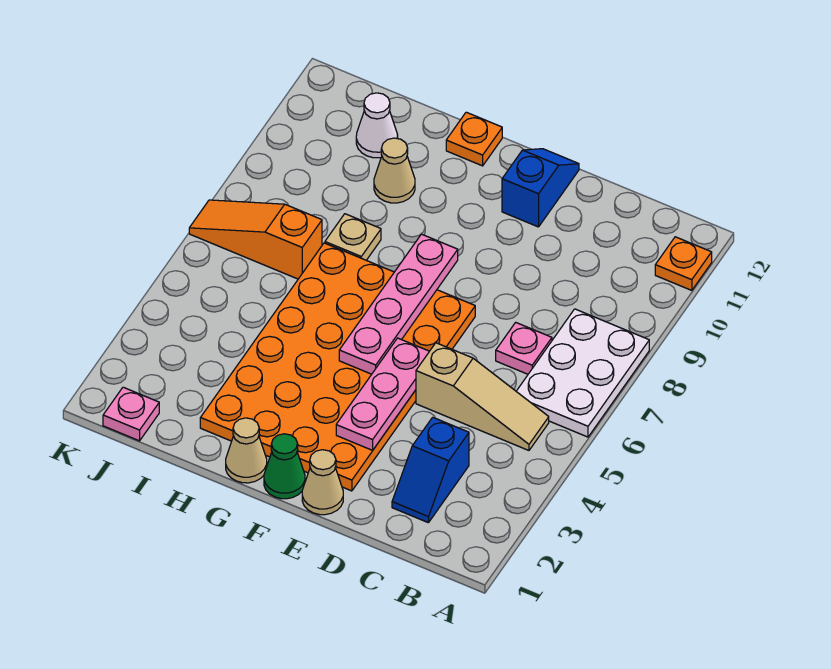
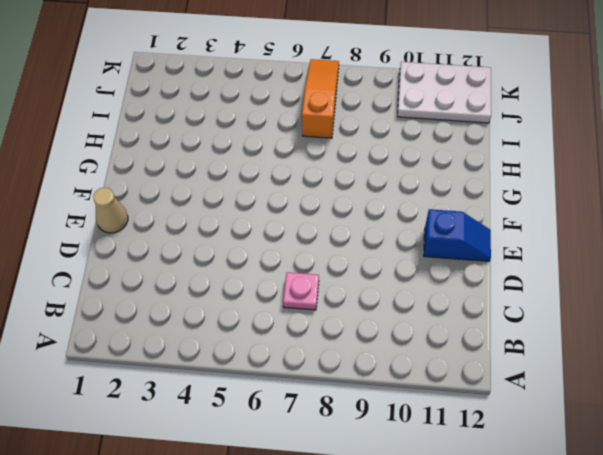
white 2x3 plate [398,62,491,123] -> white 2x3 plate moved to [516,309,649,437]
none -> orange 1x1 plate [655,237,712,290]
none -> tan 1x3 slope [416,343,549,450]
none -> blue 1x2 slope [392,417,469,523]

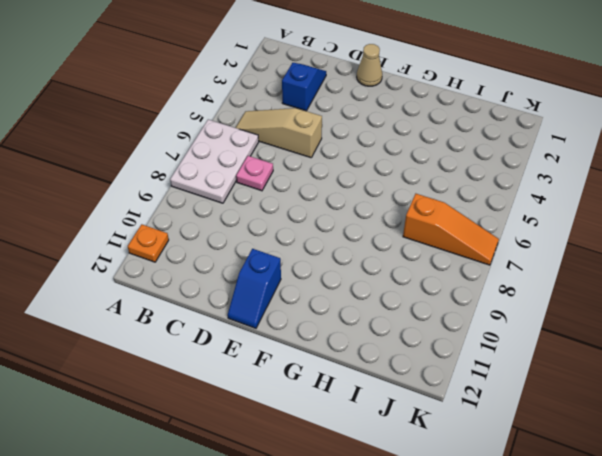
none -> orange 4x6 plate [200,243,475,491]
none -> green 1x1 cone [264,434,305,499]
none -> tan 1x1 cone [226,418,267,483]

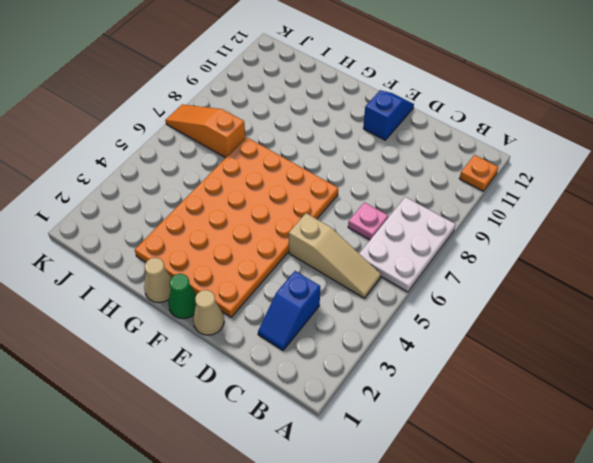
none -> orange 1x1 plate [446,112,502,166]
none -> tan 1x1 plate [325,214,381,260]
none -> tan 1x1 cone [374,138,415,203]

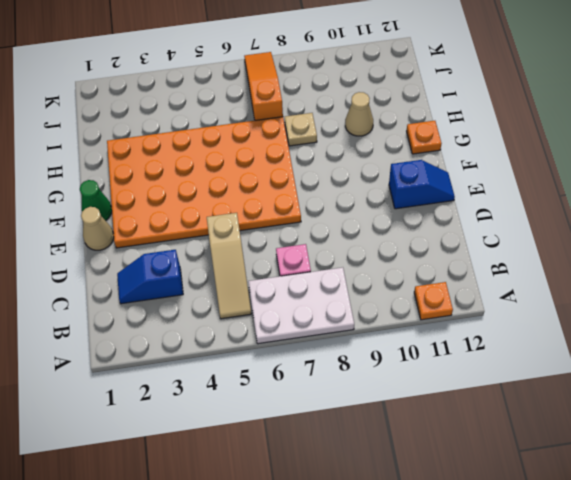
none -> tan 1x1 cone [226,418,267,483]
none -> white 1x1 cone [356,93,398,158]
none -> pink 1x1 plate [103,387,159,441]

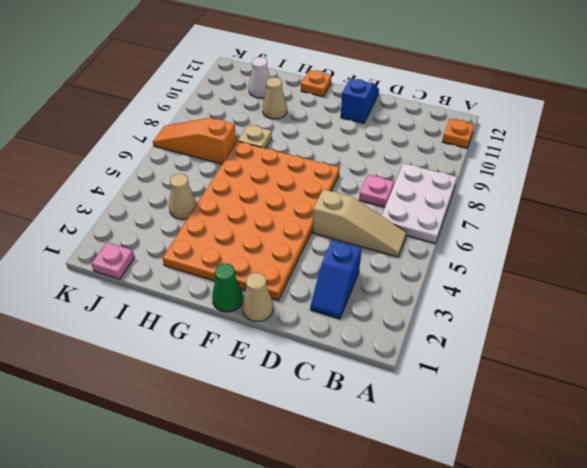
tan 1x1 cone [169,174,197,219] -> tan 1x1 cone moved to [226,418,267,483]
none -> pink 1x3 plate [336,338,429,450]
none -> pink 1x4 plate [339,234,458,374]

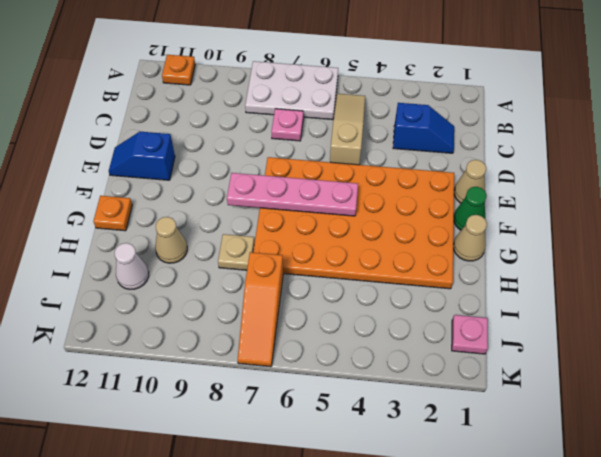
none -> pink 1x3 plate [336,338,429,450]

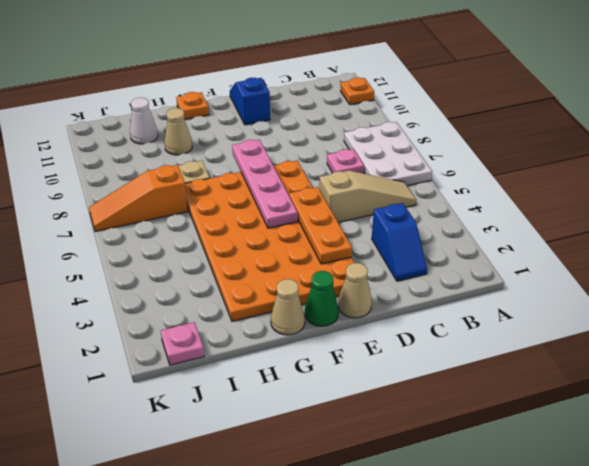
orange 1x3 plate [289,187,352,264] -> pink 1x3 plate [336,338,429,450]

